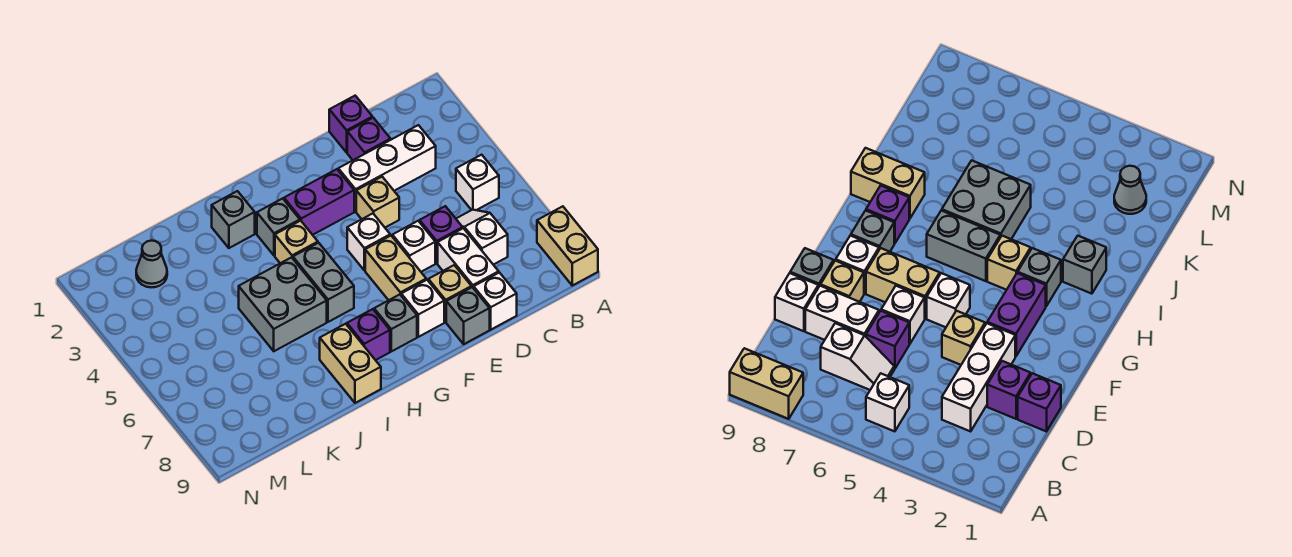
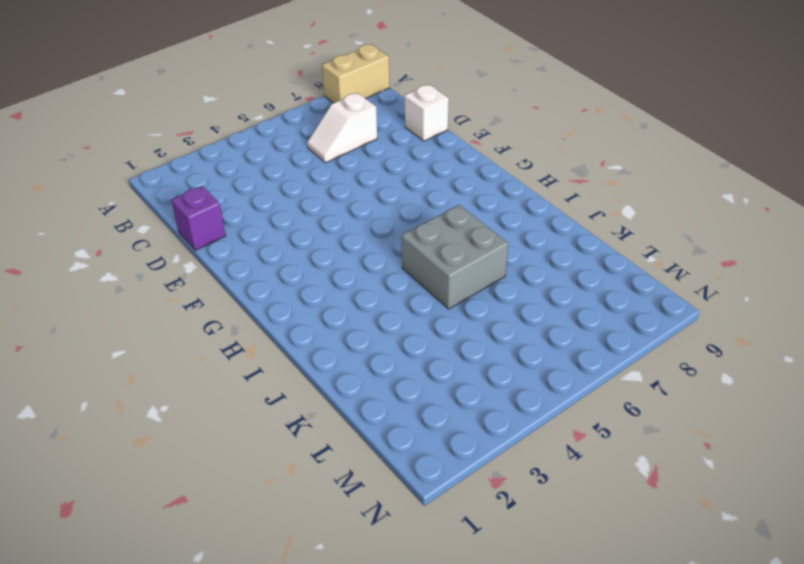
none -> white 1x1 brick [456,155,499,210]
none -> white 1x3 brick [338,125,436,211]
none -> purple 1x1 brick [347,118,391,160]

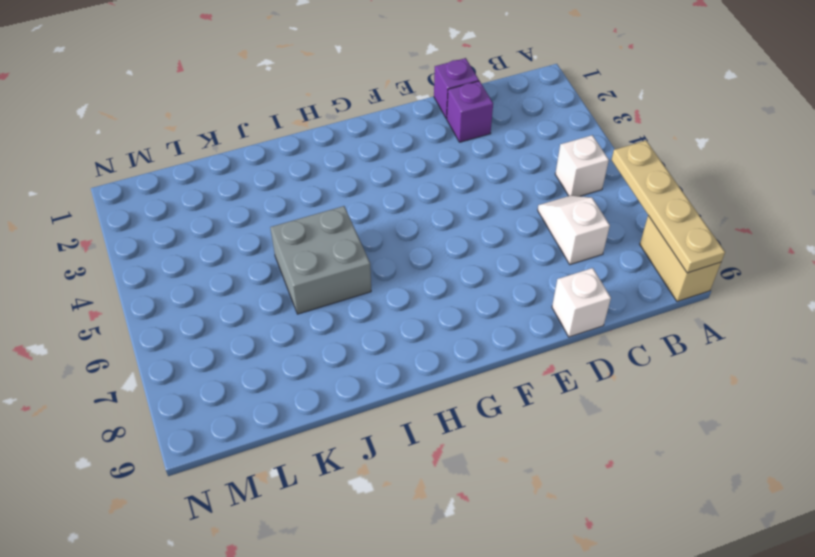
tan 1x4 plate [612,141,725,273] -> none
none -> white 1x3 brick [338,125,436,211]
none -> purple 1x1 brick [420,206,463,263]
none -> white 1x2 brick [438,228,499,288]

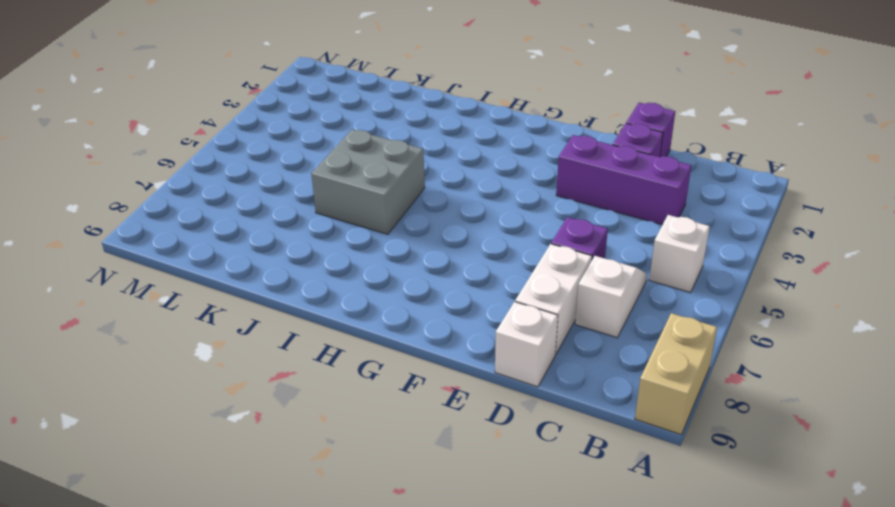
purple 1x3 brick [556,135,691,225] -> white 1x3 brick [338,125,436,211]
none -> tan 1x1 brick [356,177,399,227]
none -> white 1x1 brick [392,221,435,272]
none -> tan 1x1 brick [428,265,471,322]

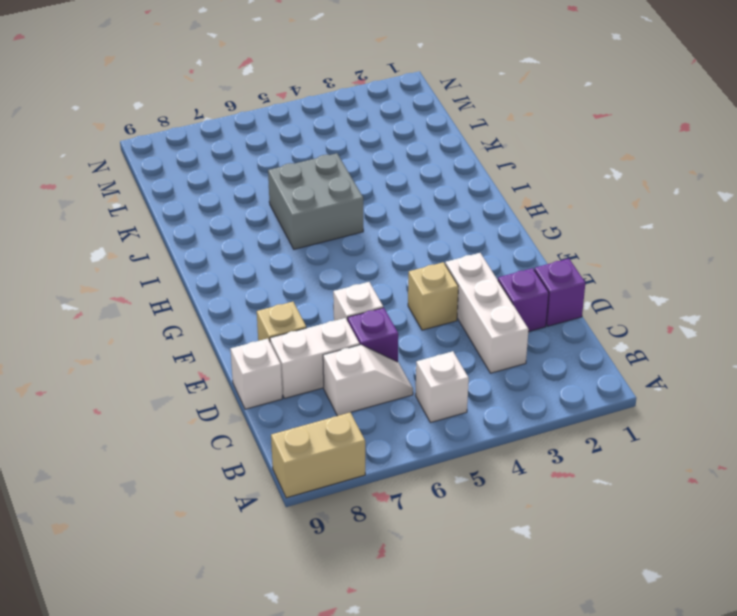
none -> grey 1x1 brick [446,287,490,344]
none -> purple 1x2 brick [284,169,354,235]
none -> white 1x1 brick [347,214,390,270]

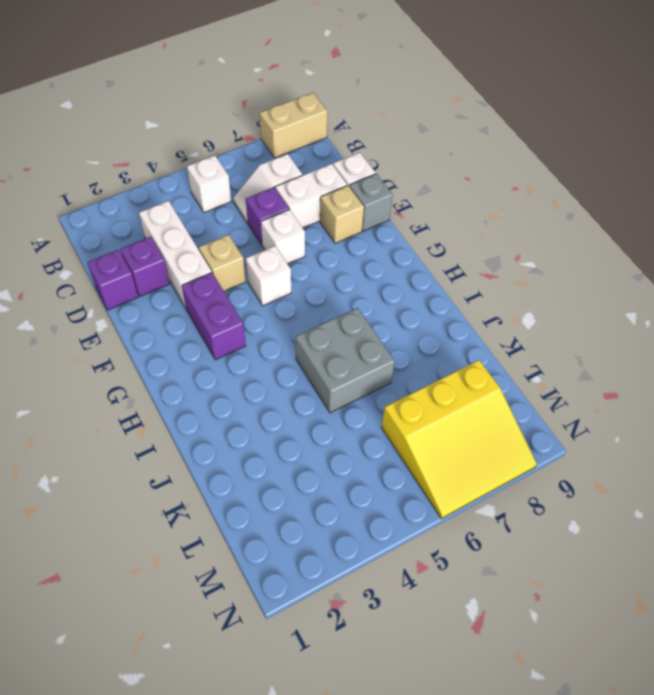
yellow 3x3 slope [381,360,537,519] -> none
none -> tan 1x2 brick [365,236,426,300]
none -> white 1x1 brick [401,280,444,337]
none -> grey 1x1 brick [374,295,417,351]

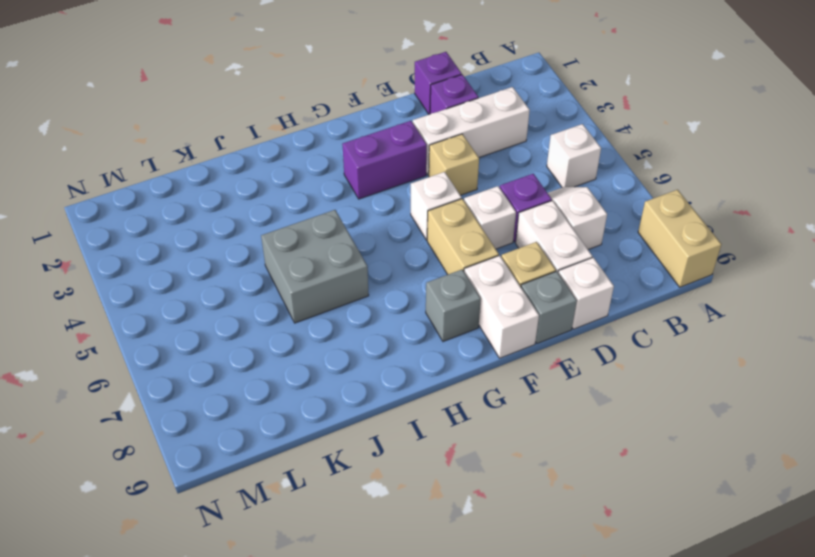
white 1x2 brick [464,255,539,358] -> white 1x1 brick [401,280,444,337]
none -> grey 1x1 brick [257,198,300,256]
none -> tan 1x1 brick [275,221,318,263]
none -> grey 1x2 brick [293,243,354,322]

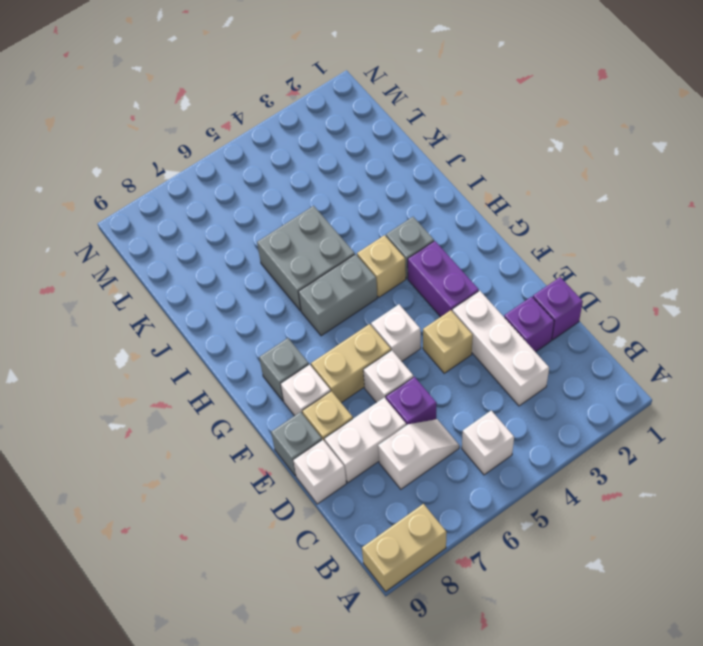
none -> purple 1x1 brick [347,309,390,360]
none -> grey 1x1 brick [212,191,255,248]
none -> tan 1x2 brick [320,324,381,403]

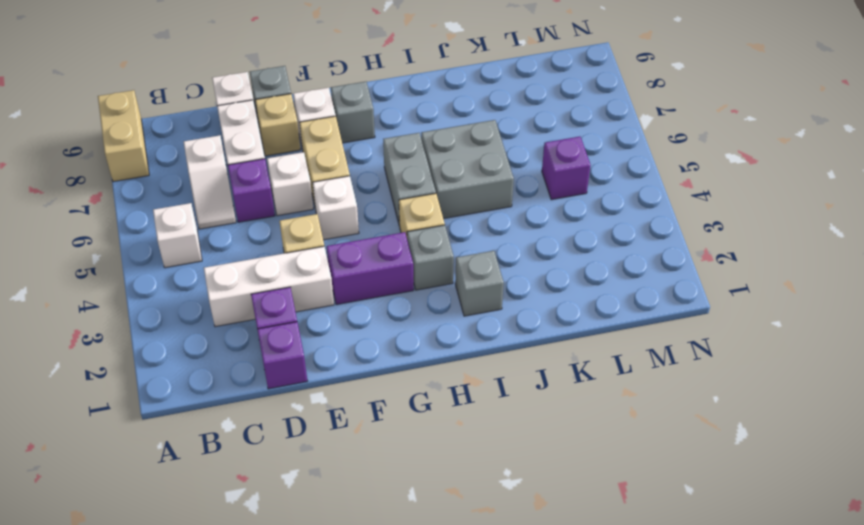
purple 1x1 brick [542,137,591,200] -> purple 1x1 brick moved to [347,309,390,360]
none -> tan 1x2 brick [320,324,381,403]
none -> grey 1x1 cone [136,241,167,287]

